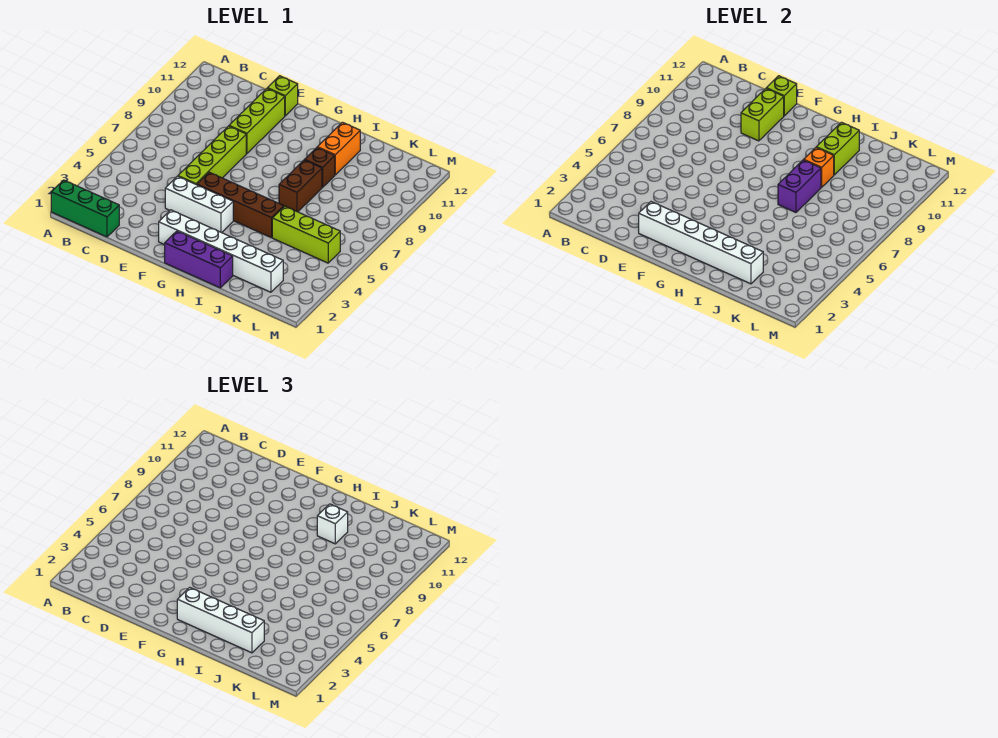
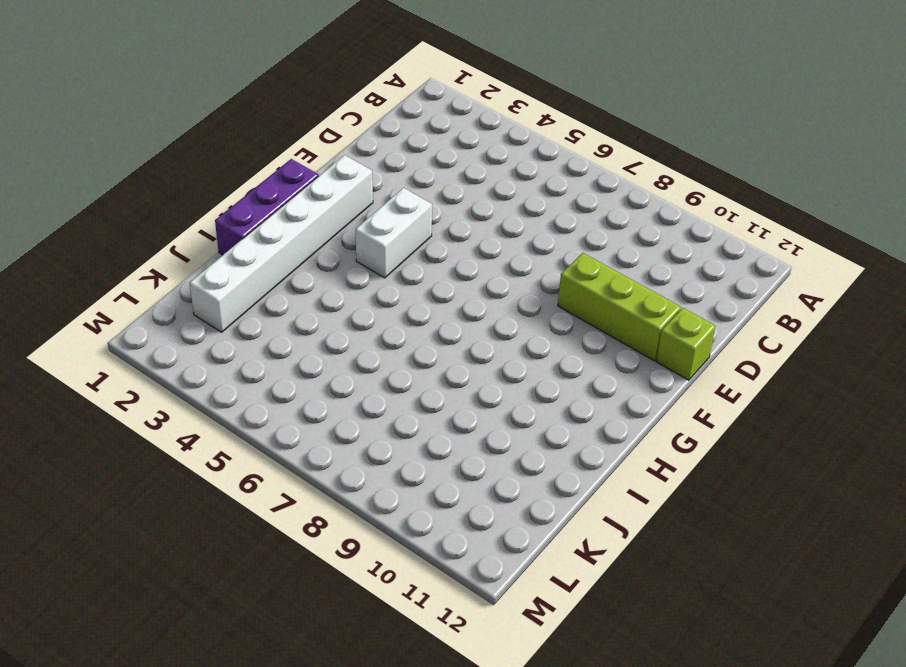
white 1x2 brick [355,188,432,278] -> white 1x3 brick [165,176,233,233]
none -> green 1x3 brick [51,180,119,237]
none -> lime 1x4 brick [178,126,246,185]
none -> brown 1x4 brick [197,172,284,238]

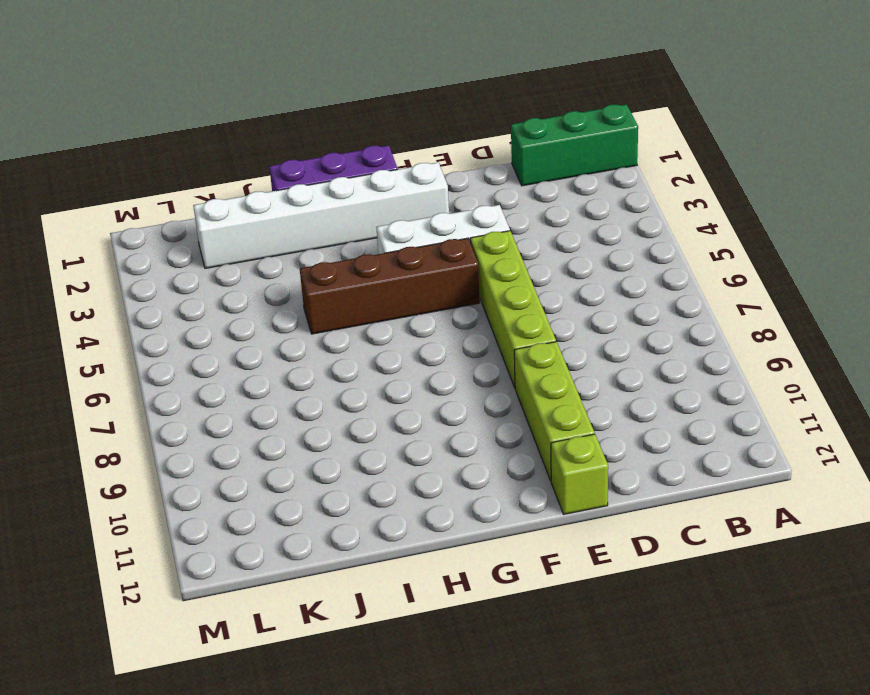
none -> brown 1x2 brick [279,160,322,212]
none -> brown 1x1 brick [305,148,335,187]
none -> orange 1x2 brick [317,122,360,175]

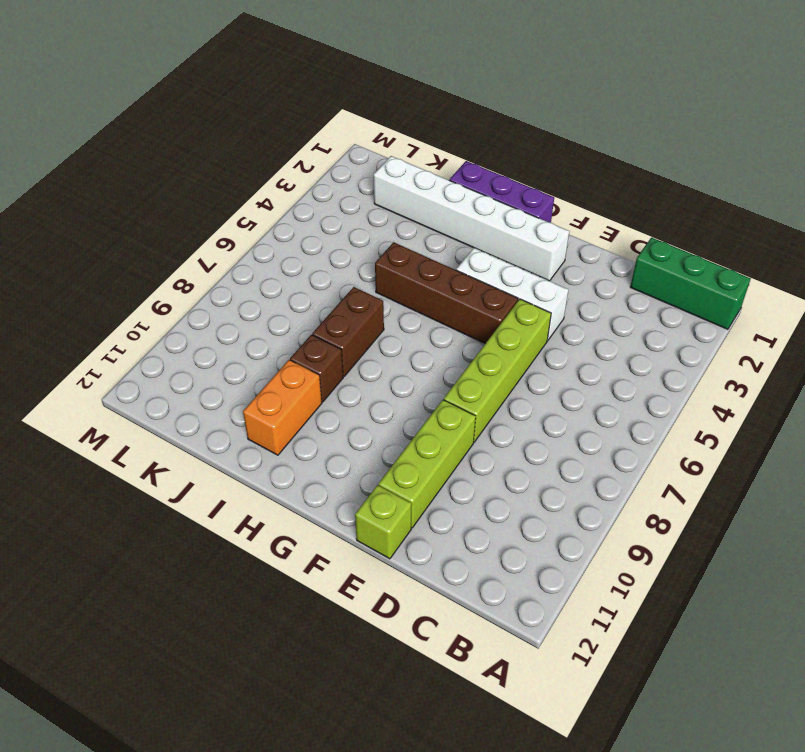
none -> lime 1x3 brick [272,206,340,263]
none -> white 1x6 brick [639,202,763,284]
none -> lime 1x2 brick [741,89,784,141]

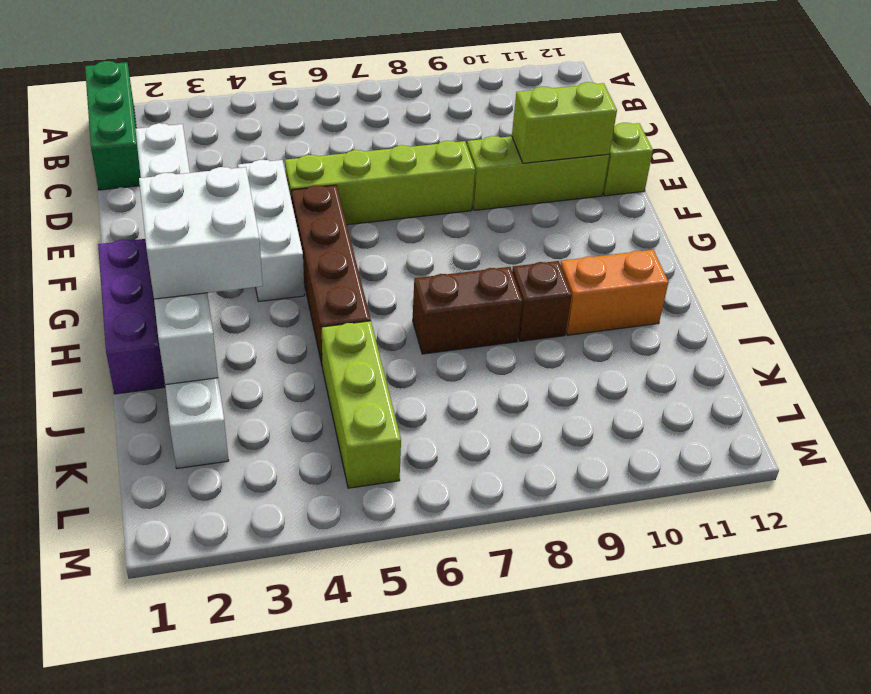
white 2x2 brick [139,167,263,299] -> white 1x4 brick [177,587,264,653]
none -> lime 1x1 brick [766,76,797,116]
none -> purple 1x2 brick [778,160,821,212]
none -> orange 1x1 brick [804,148,834,187]

